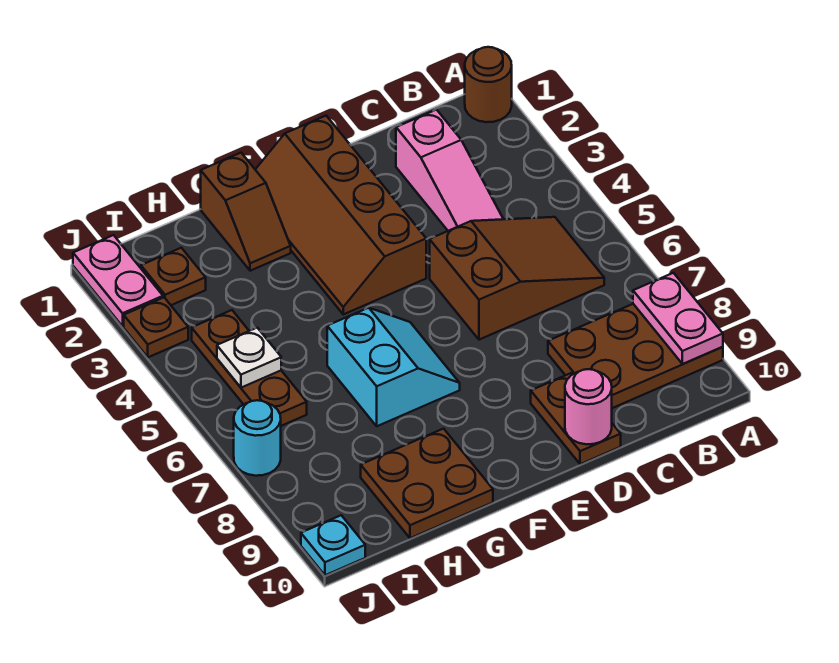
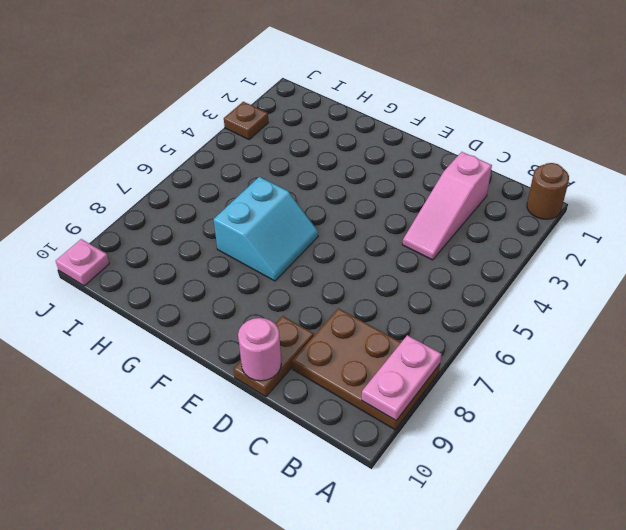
pink 1x1 plate [56,239,109,286] -> cyan 1x1 plate [301,515,365,575]
none -> brown 2x3 slope [430,217,604,340]
none -> brown 2x4 slope [255,116,426,314]
none -> brown 1x2 slope [201,153,291,271]

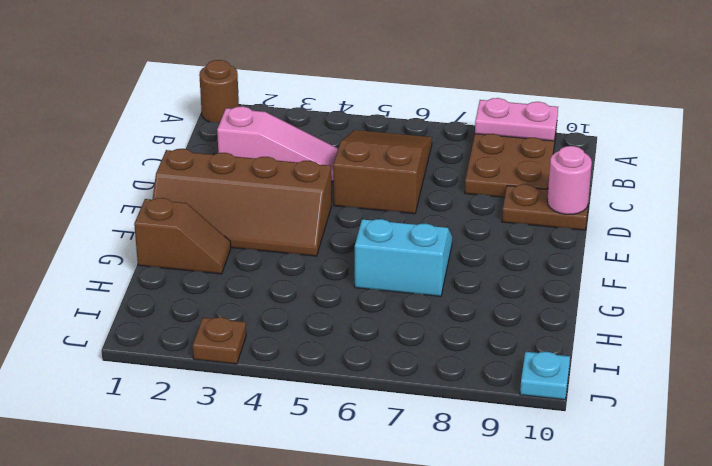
none -> brown 2x2 plate [361,429,493,538]
none -> brown 1x1 plate [141,248,206,305]
none -> brown 1x3 plate [192,310,307,426]

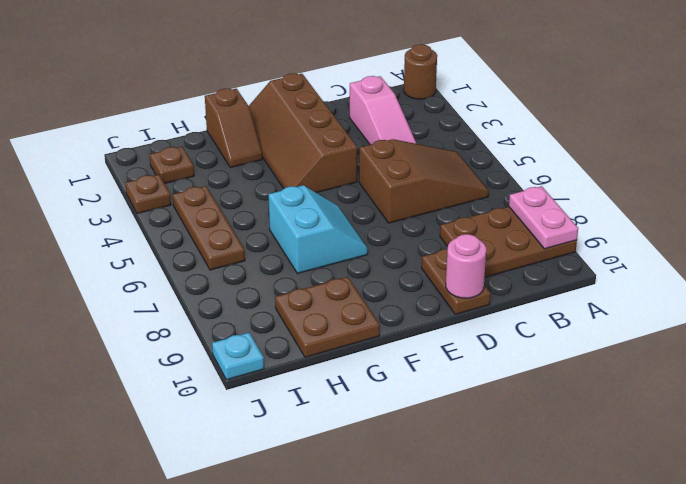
none -> pink 1x2 plate [73,235,163,326]
none -> cyan 1x1 round brick [234,400,281,476]
none -> white 1x1 plate [217,328,281,388]

